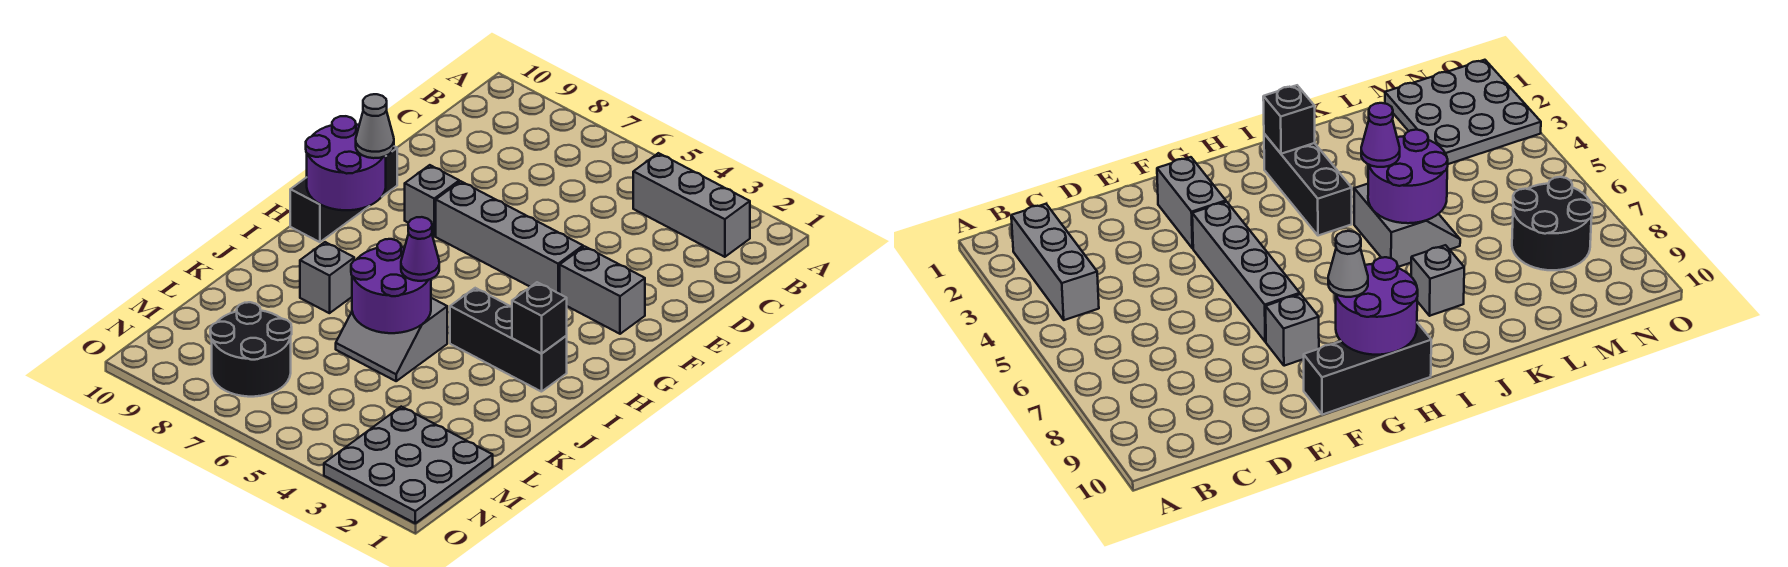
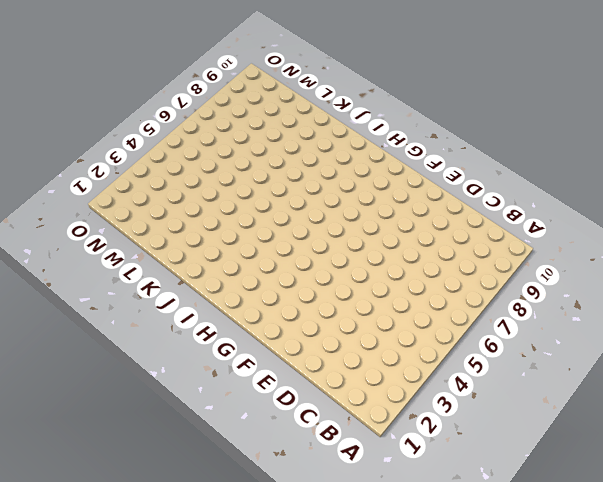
none -> grey 1x3 brick [633,153,750,257]
none -> grey 1x2 brick [560,246,645,334]
none -> grey 1x4 brick [436,181,583,294]

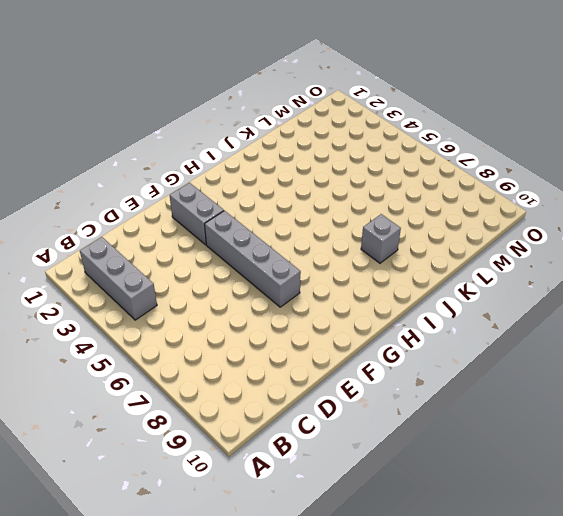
none -> grey 1x1 brick [405,165,459,236]
none -> black 1x3 brick [290,146,397,242]
none -> black 1x3 brick [450,288,567,392]

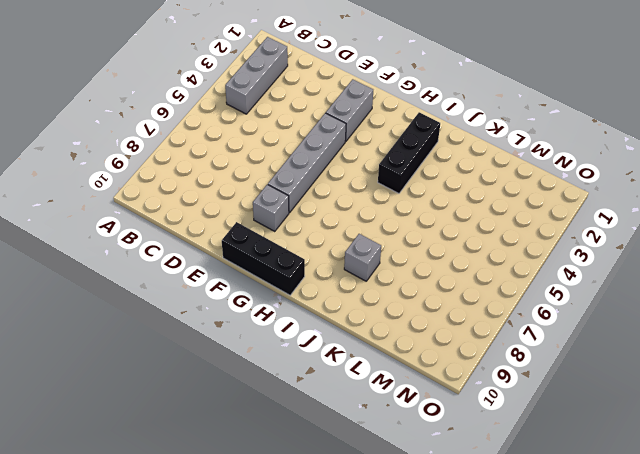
none -> grey 2x2 slope [336,298,447,381]
none -> grey 3x3 plate [324,407,493,523]
none -> black 2x2 round brick [210,302,292,397]

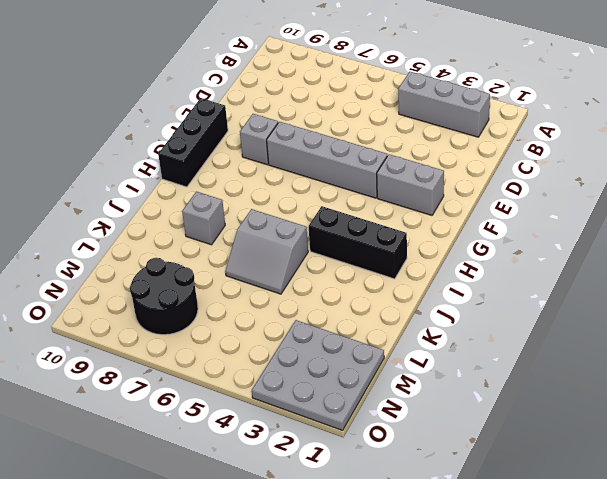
none -> purple 2x2 round brick [306,116,386,210]
none -> black 1x1 brick [512,282,567,353]
none -> purple 2x2 round brick [351,239,431,333]

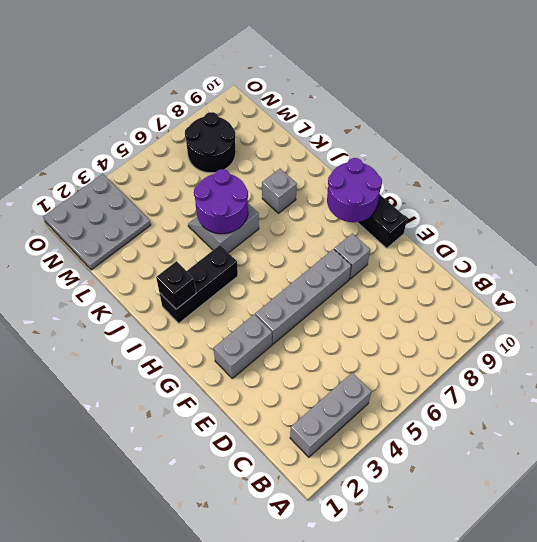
none -> grey 1x1 cone [356,94,394,158]
none -> purple 1x1 cone [401,217,439,281]

